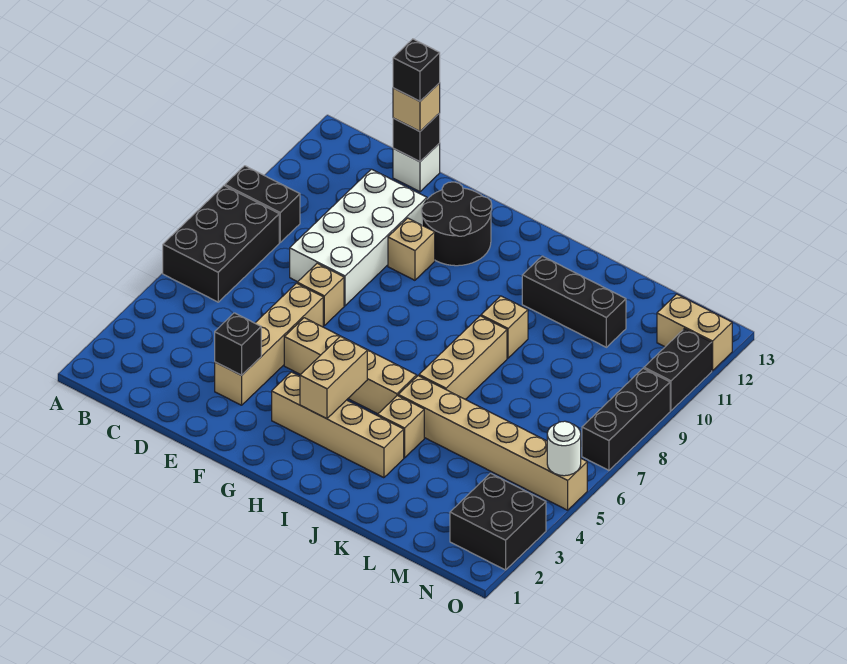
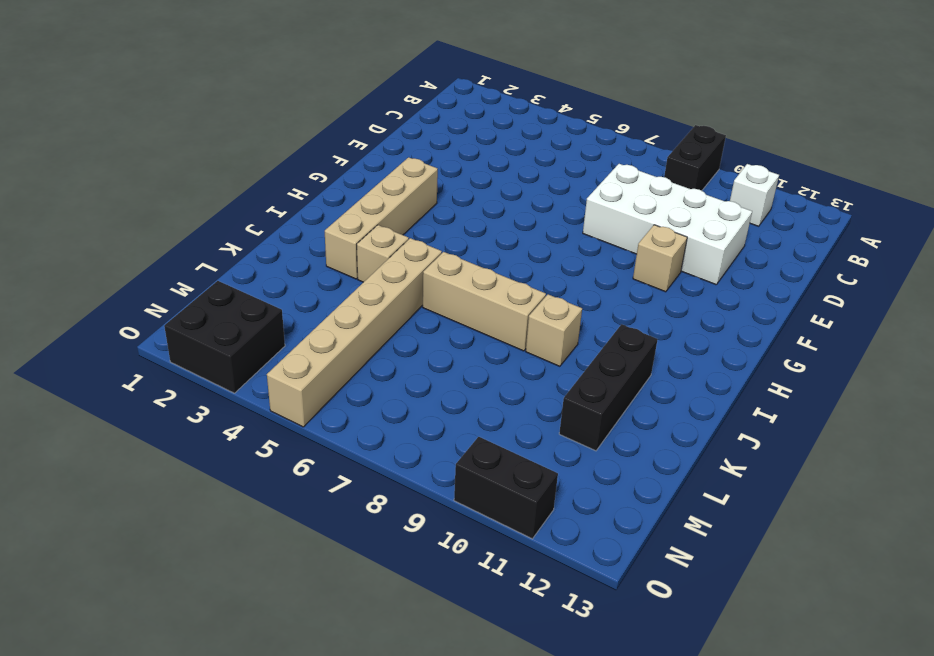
white 1x1 brick [730,164,779,226] -> white 1x1 brick moved to [393,143,440,192]
none -> black 2x3 brick [163,186,279,302]
none -> tan 1x4 brick [215,283,323,405]
none -> tan 1x1 brick [297,263,344,325]

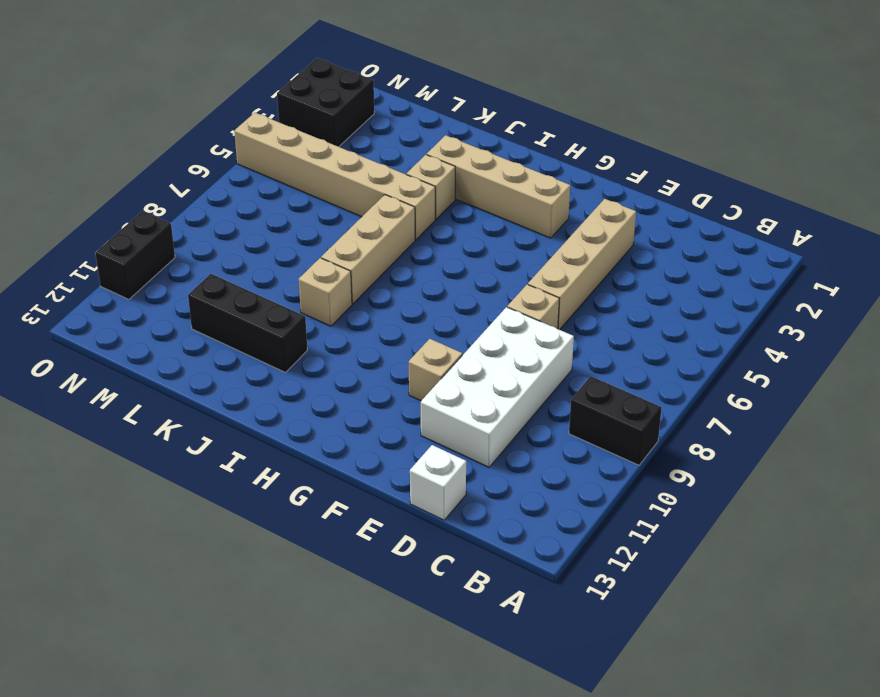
none -> black 2x3 brick [163,186,279,302]
none -> tan 1x4 brick [284,318,417,414]
none -> black 2x2 round brick [421,182,492,266]

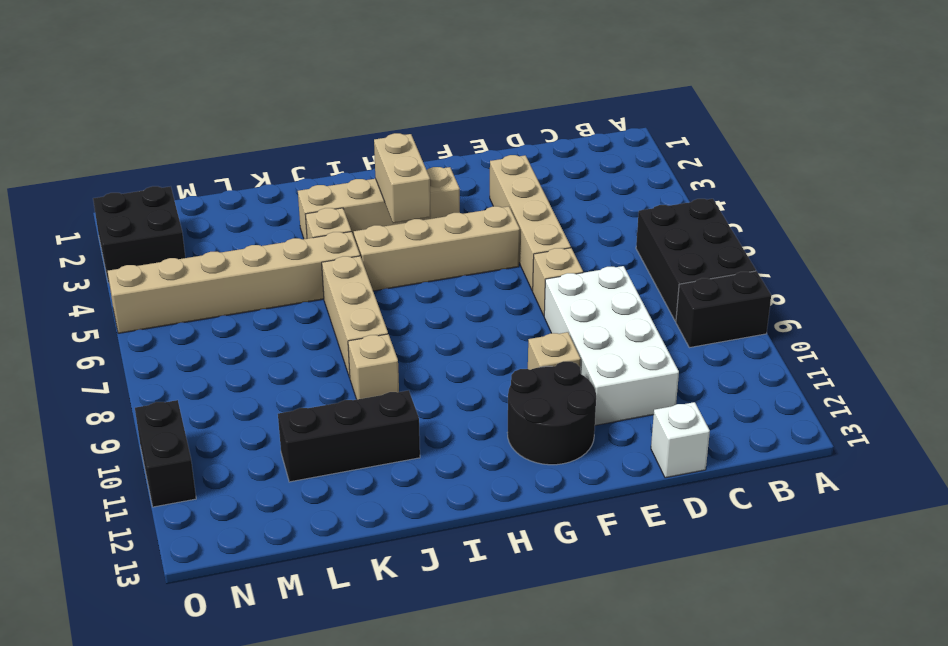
none -> tan 1x2 brick [657,294,732,371]
none -> black 1x3 brick [582,368,670,470]
none -> black 1x1 brick [393,113,440,162]

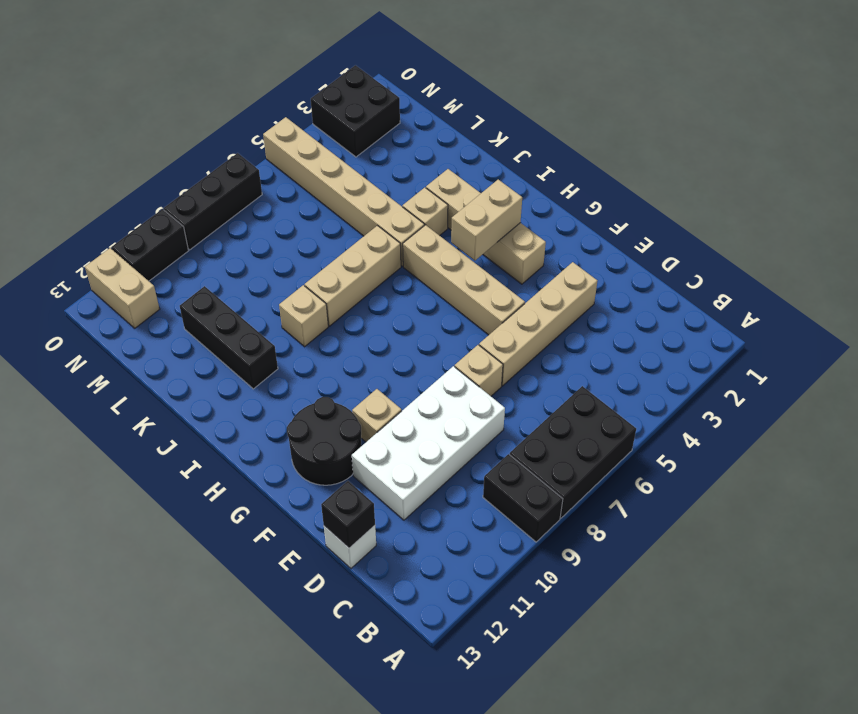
none -> black 1x1 brick [215,313,261,375]
none -> white 1x1 round brick [547,421,581,476]
none -> tan 1x1 brick [393,83,440,131]

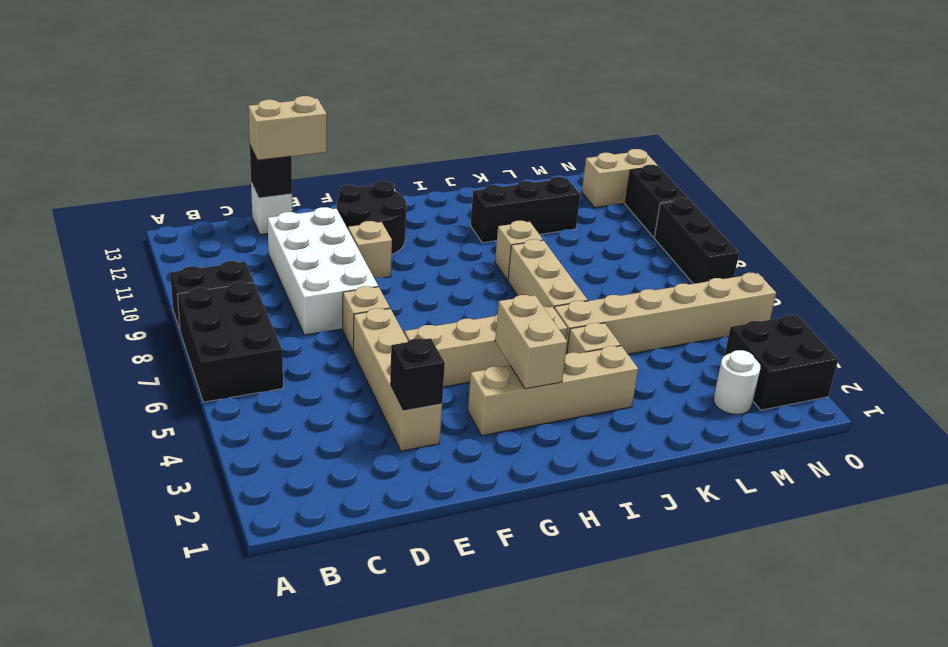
tan 1x2 brick [248,96,327,160] -> tan 1x1 brick [393,83,440,131]
white 1x1 round brick [714,350,760,414] -> white 1x1 round brick moved to [547,421,581,476]
none -> black 1x1 brick [393,39,440,101]

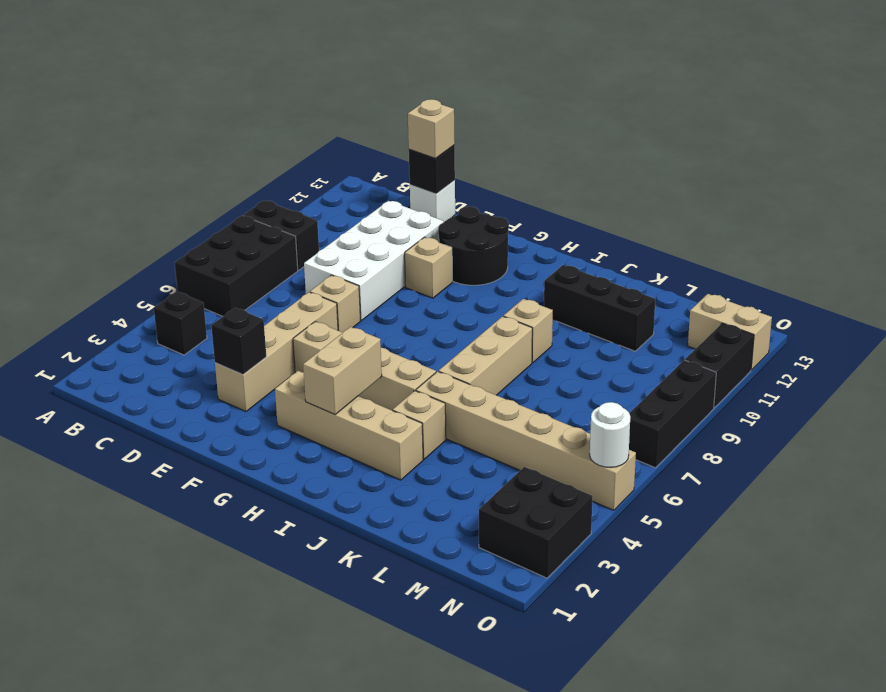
black 1x1 brick [154,292,207,355] -> black 1x1 brick moved to [393,39,440,101]

